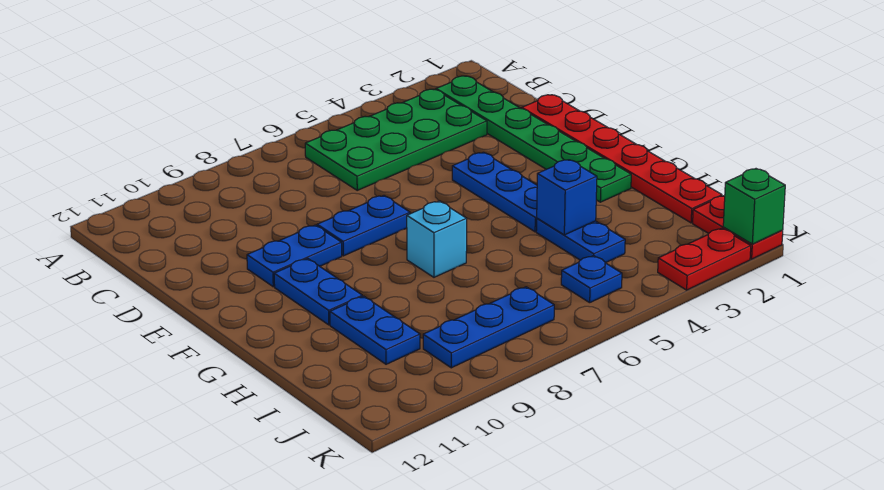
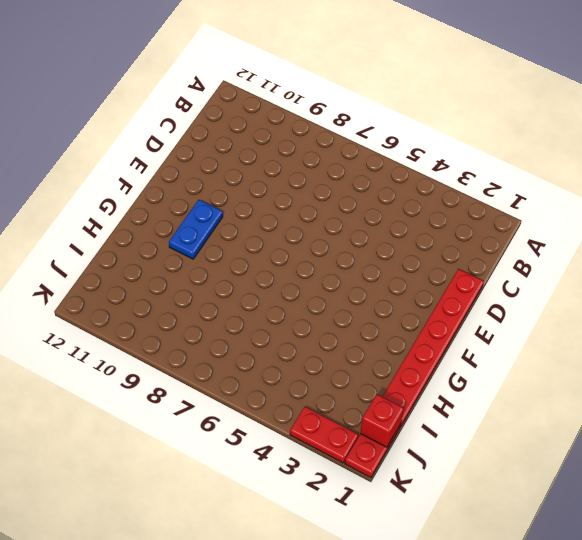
red 1x1 brick [360,394,403,447] -> none
none -> green 1x6 plate [436,76,631,202]
none -> green 2x4 plate [305,89,487,190]
none -> blue 1x3 plate [452,152,537,232]

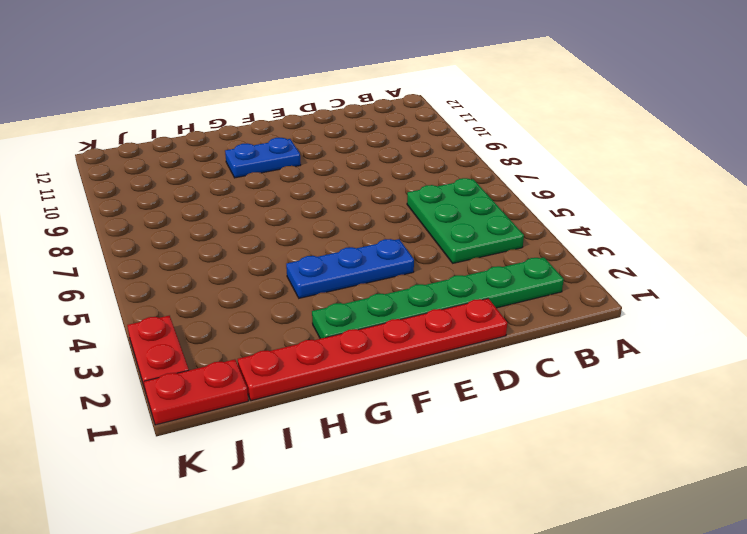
green 2x3 plate [407,178,524,263] -> green 2x4 plate [305,89,487,190]
none -> blue 1x2 plate [317,196,410,256]
none -> blue 1x2 plate [247,225,342,287]
none -> cyan 1x1 brick [407,201,467,277]

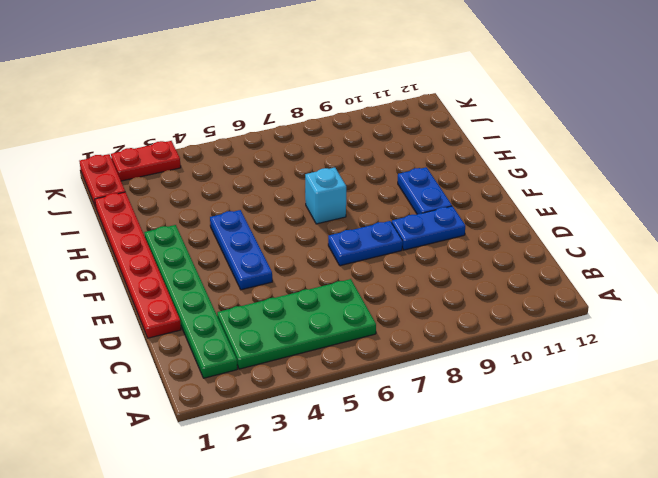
none -> blue 1x2 plate [536,218,625,263]
none -> blue 1x2 plate [330,296,420,364]
none -> blue 1x1 plate [561,256,622,303]

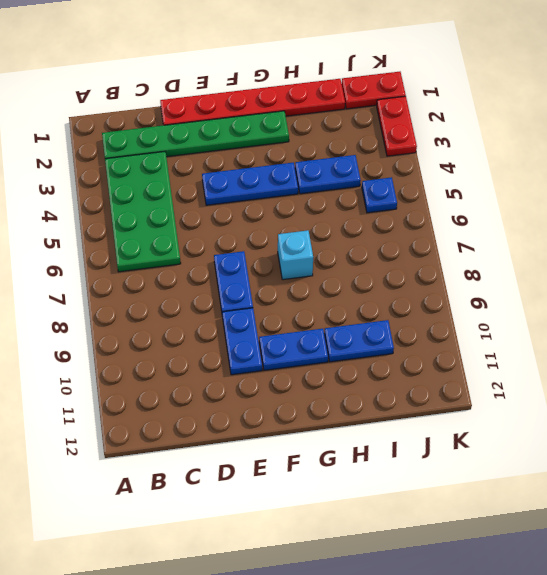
none -> blue 1x3 plate [423,287,554,368]
none -> blue 1x1 brick [537,160,597,235]
none -> green 1x1 brick [723,169,785,244]

